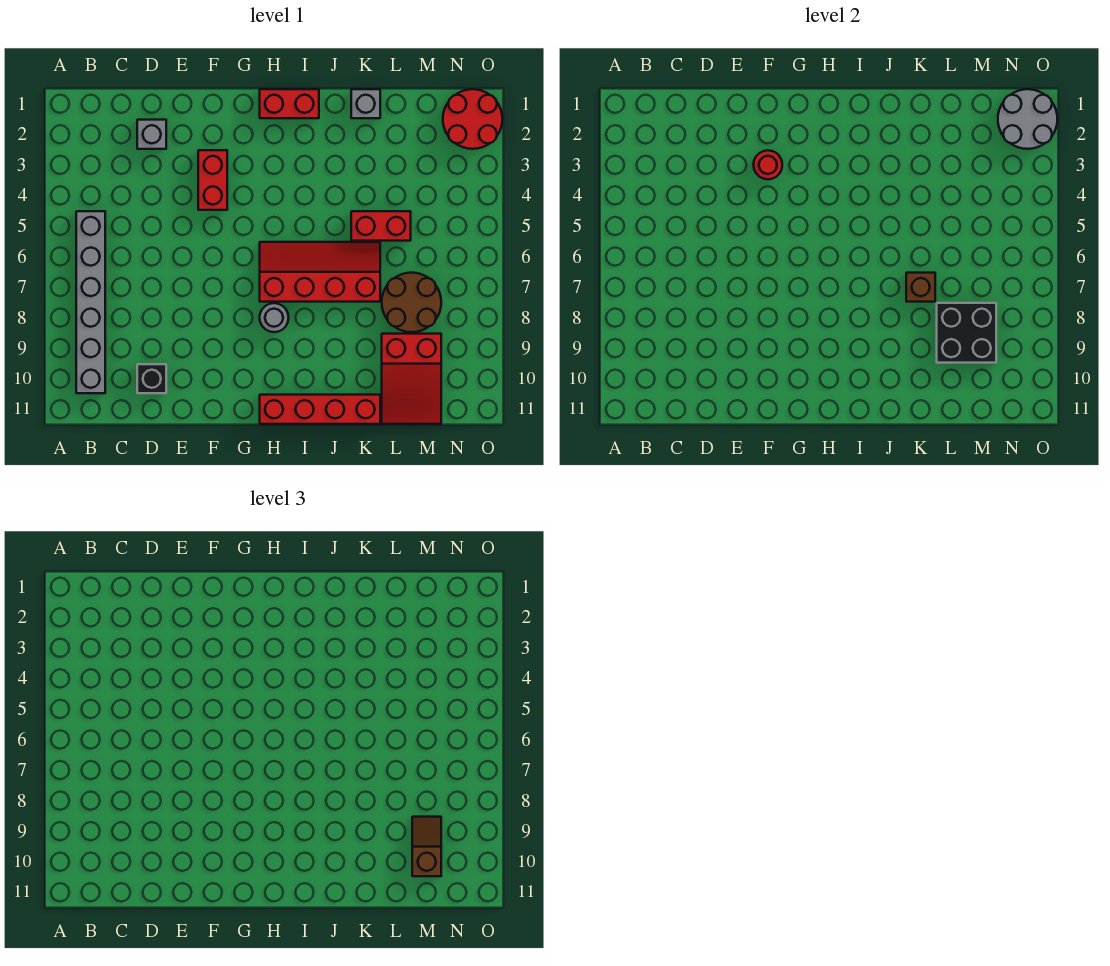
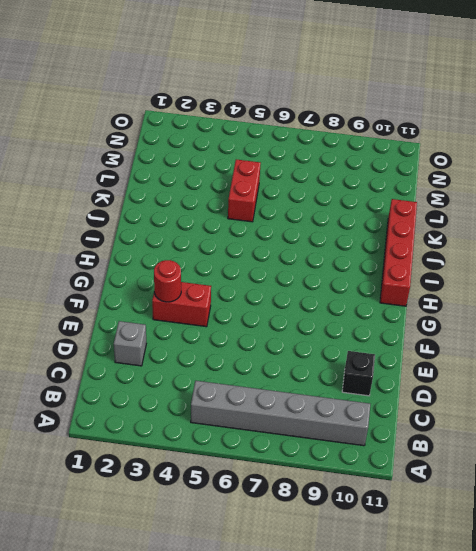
none -> red 1x2 brick [260,89,319,118]
none -> red 2x4 slope [260,242,380,302]
none -> grey 1x1 round brick [260,303,289,332]

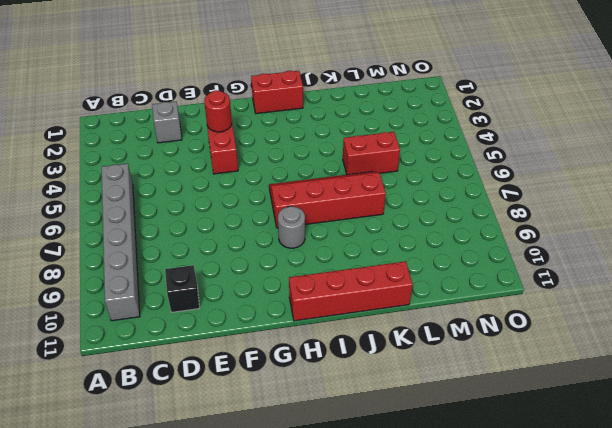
none -> grey 1x1 brick [351,89,380,118]
none -> brown 2x2 round brick [382,273,441,332]
none -> red 2x3 slope [382,334,441,424]

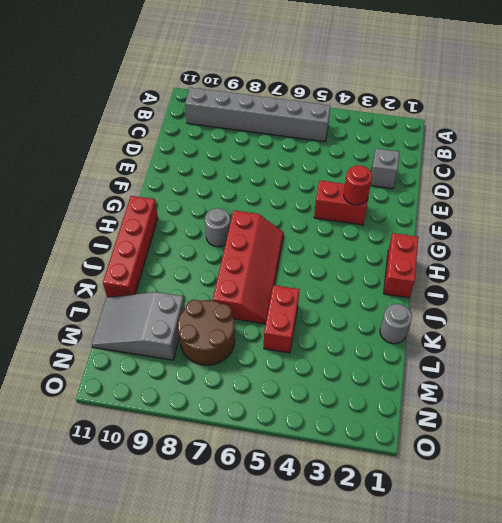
grey 1x1 round brick [380,304,412,344] -> grey 1x1 brick [351,89,380,118]
grey 2x3 slope [92,292,185,360] -> red 2x3 slope [382,334,441,424]
none -> black 1x1 brick [137,364,166,393]
none -> red 2x2 round brick [443,89,502,149]
none -> brown 1x1 brick [906,273,935,302]

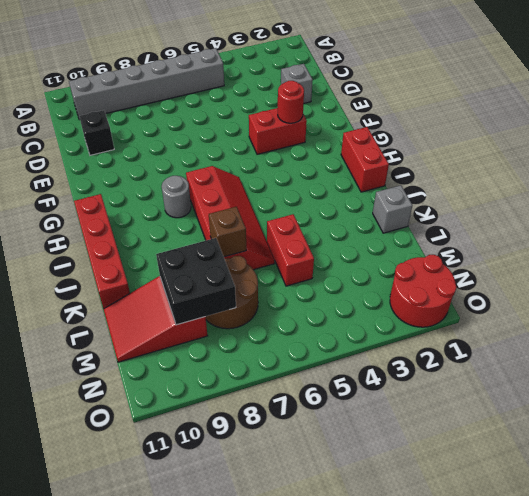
none -> grey 2x2 round brick [998,89,1057,149]
none -> brown 1x2 slope [412,817,441,876]

